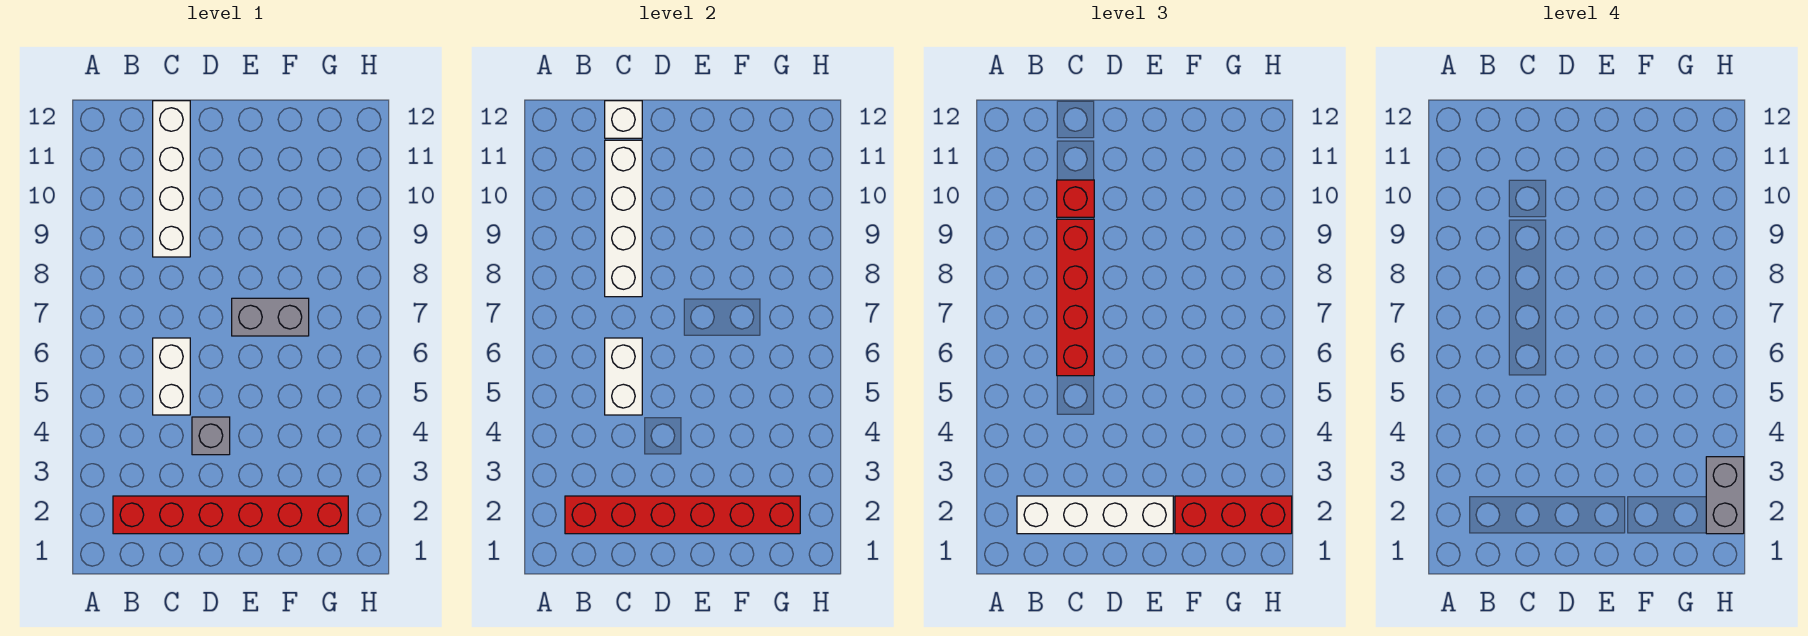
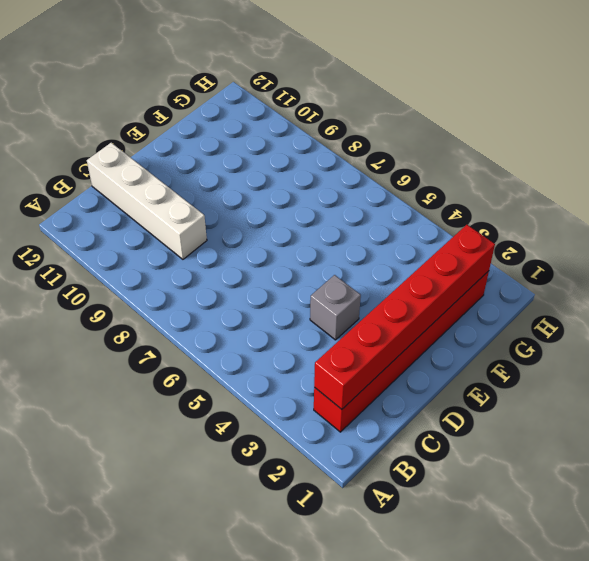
none -> white 1x2 brick [153,338,190,415]
none -> grey 1x2 brick [232,298,309,336]
none -> white 1x2 brick [605,338,642,415]

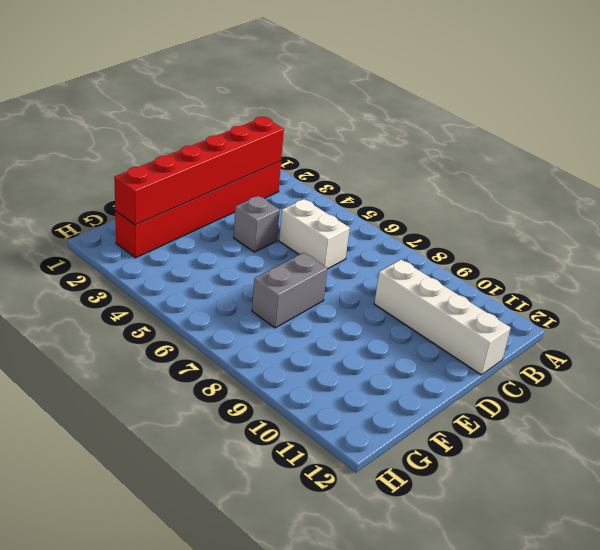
none -> white 1x2 brick [605,338,642,415]
none -> white 1x4 brick [605,140,642,297]
none -> white 1x1 brick [605,101,642,138]

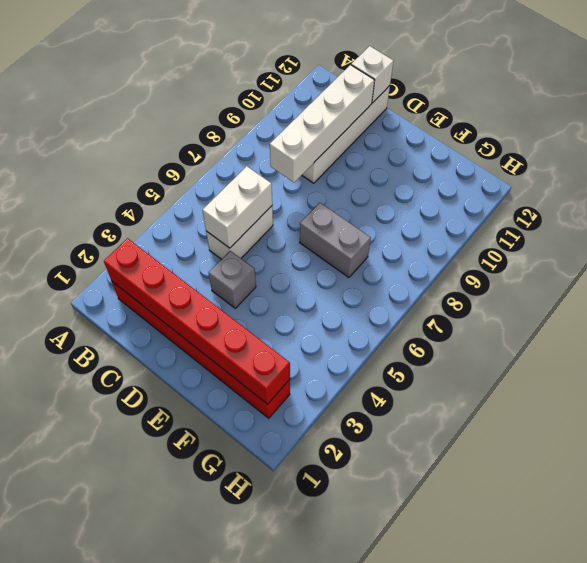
none -> white 1x4 brick [1017,496,1173,534]
none -> red 1x4 brick [1057,219,1094,376]
none -> red 1x1 brick [1057,180,1094,217]

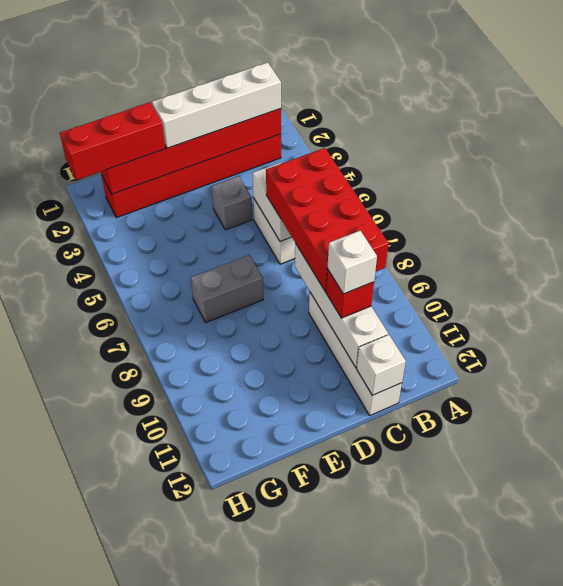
red 2x4 brick [266,148,389,292] -> red 1x4 brick [1057,219,1094,376]
white 1x1 brick [327,231,377,294] -> none
none -> grey 1x2 brick [1706,457,1744,534]

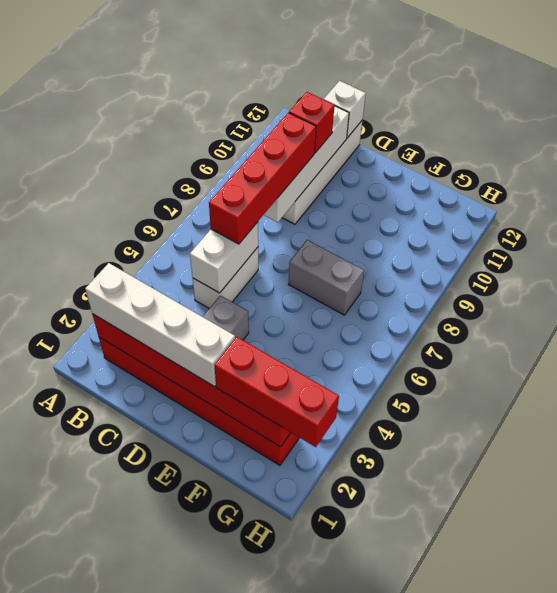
none -> grey 1x2 brick [1706,457,1744,534]

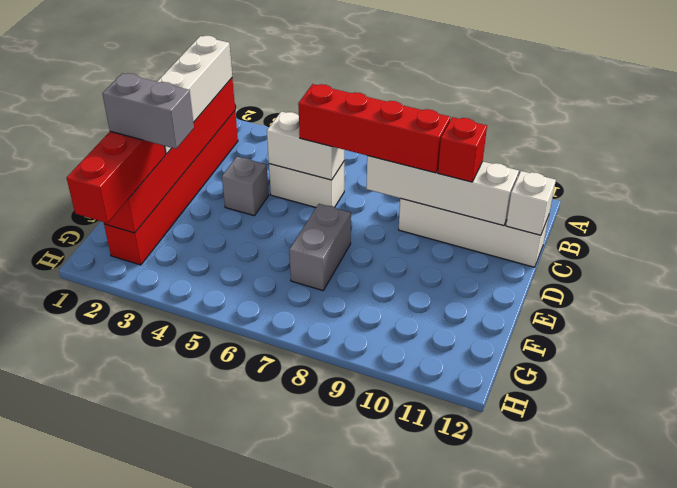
grey 1x2 brick [102,73,194,149] -> grey 1x2 brick moved to [1706,457,1744,534]

